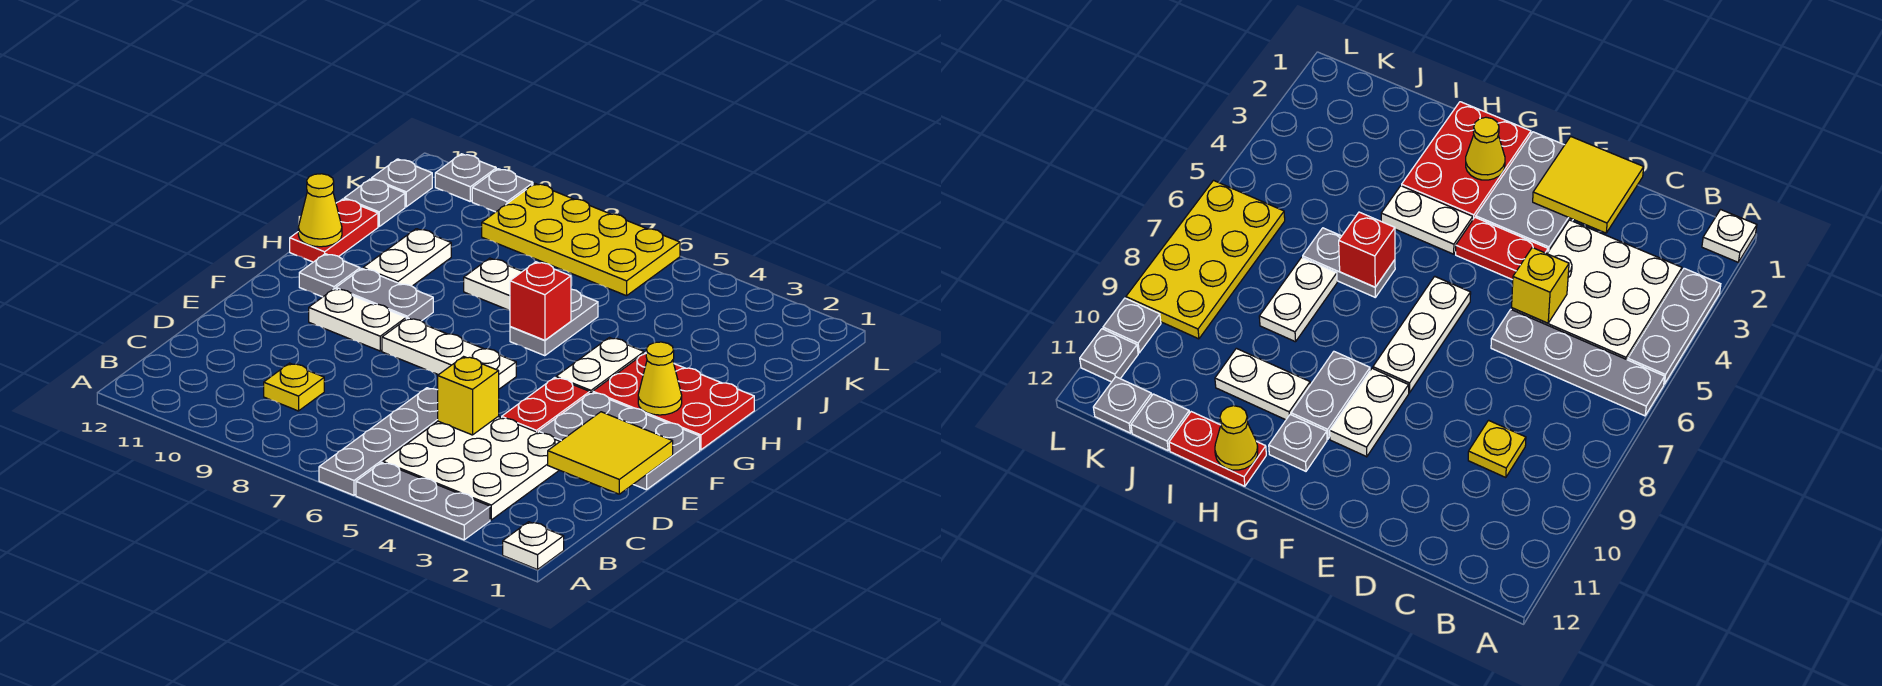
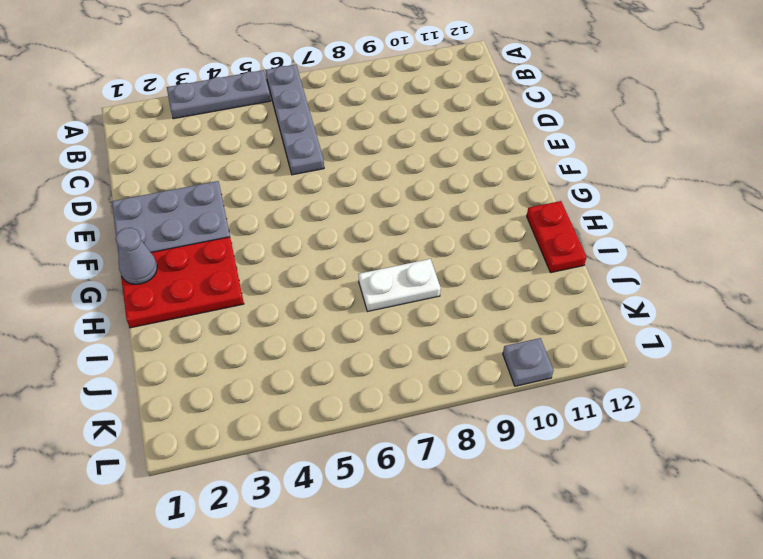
grey 1x1 cone [115,228,157,284] -> none
none -> white 1x1 plate [503,522,564,570]
none -> white 3x3 plate [383,417,560,520]
none -> yellow 1x1 plate [264,363,324,411]

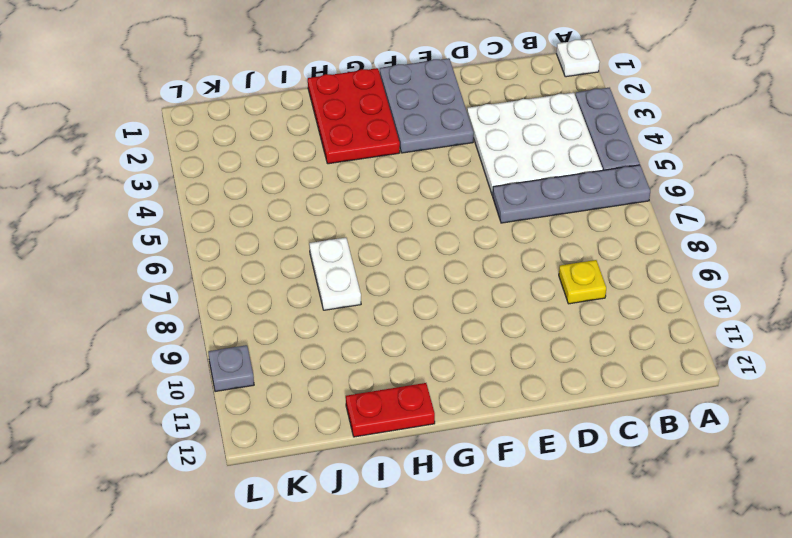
none -> red 1x2 plate [502,378,590,432]
none -> white 1x3 plate [382,318,516,389]
none -> white 1x2 plate [309,288,406,351]

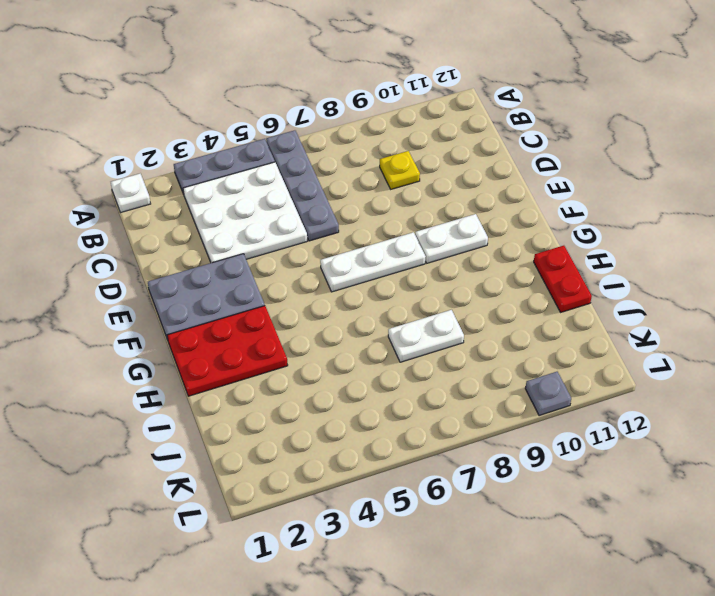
none -> red 1x2 plate [502,378,590,432]
none -> white 1x2 plate [556,338,644,393]
none -> grey 1x2 plate [336,269,433,321]

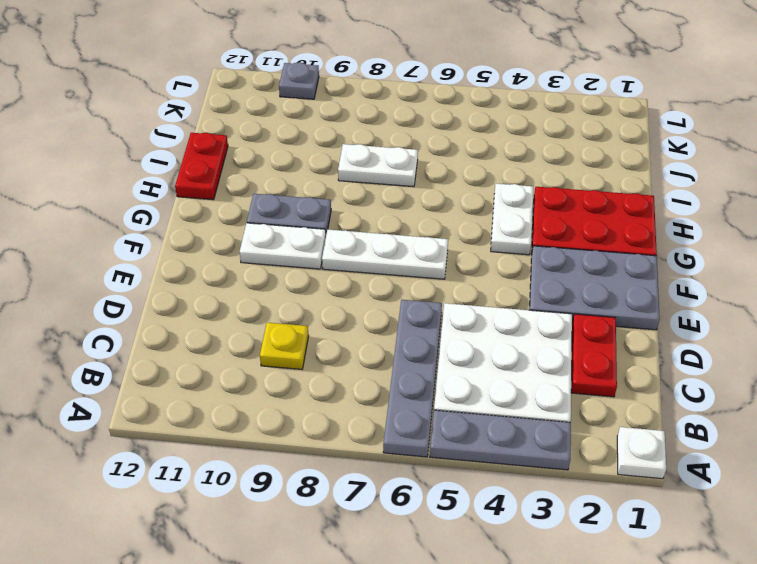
red 1x2 plate [571,314,617,397] -> red 1x2 plate moved to [502,378,590,432]
none -> grey 1x1 plate [299,254,360,297]
none -> grey 1x2 plate [510,289,598,356]
none -> white 1x2 plate [363,229,451,286]

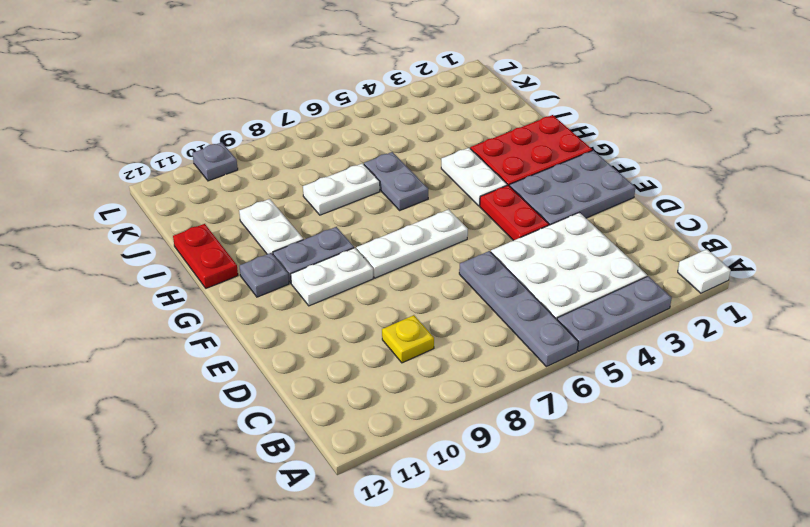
none -> grey 1x1 plate [344,179,405,227]
none -> yellow 2x4 plate [482,184,680,296]
none -> grey 1x1 plate [372,159,432,207]

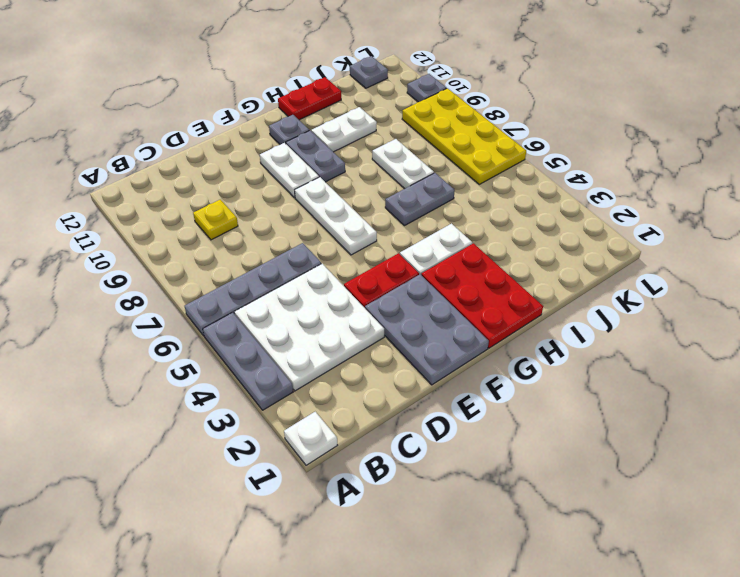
none -> grey 1x1 plate [344,179,405,227]
none -> grey 1x1 plate [435,154,496,201]
none -> yellow 2x2 tile [548,412,673,494]

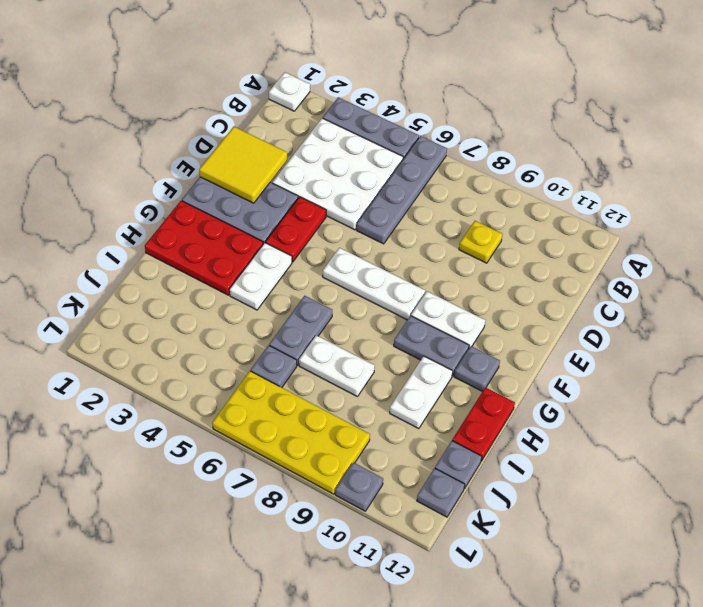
grey 1x1 plate [251,345,297,387] -> grey 1x1 plate moved to [435,154,496,201]
none -> yellow 1x1 brick [438,357,499,435]
none -> yellow 1x1 cone [638,342,682,415]
none -> red 1x1 brick [510,262,571,340]

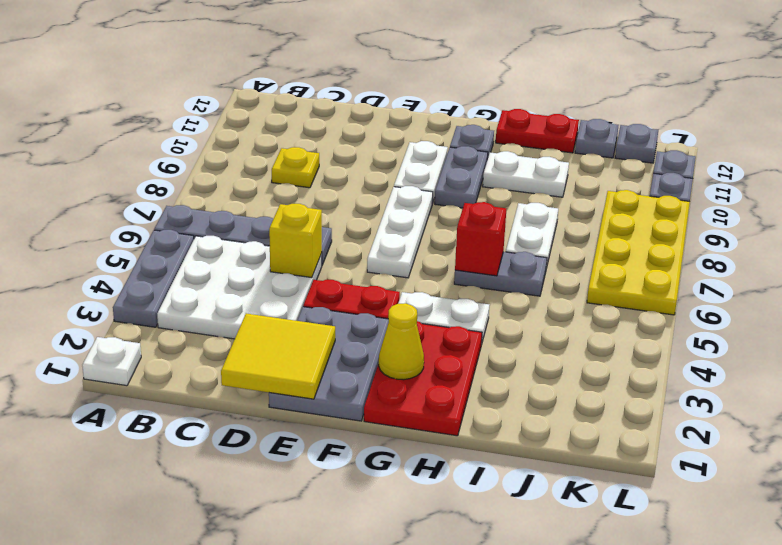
none -> yellow 1x1 cone [298,174,342,247]

